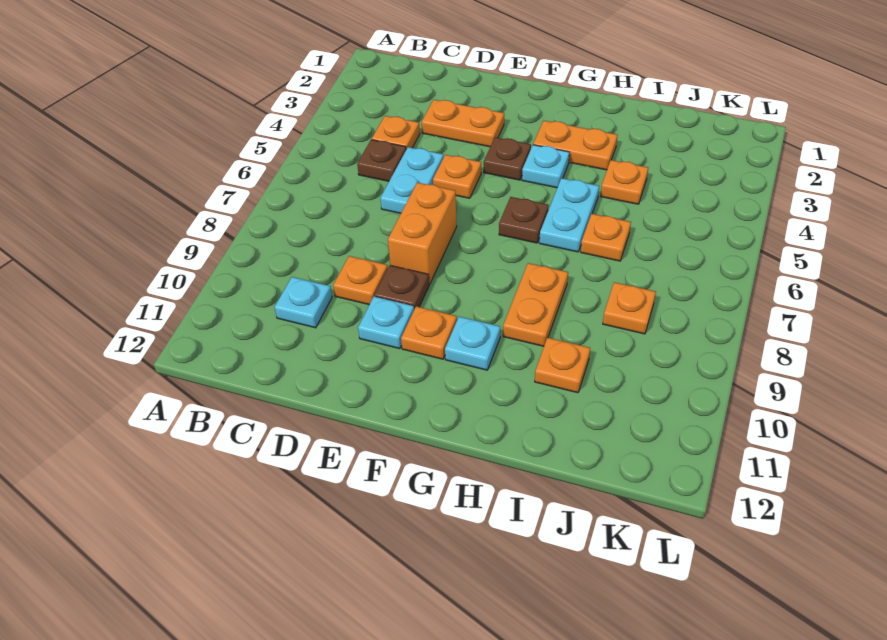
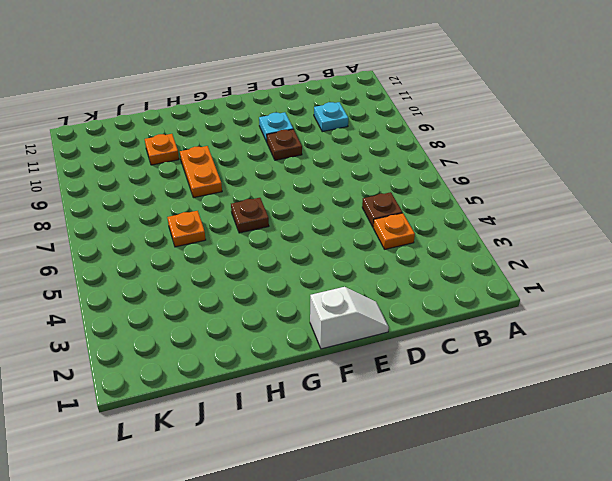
white 1x2 slope [310,287,389,349] -> none
none -> orange 1x2 plate [422,100,504,147]
none -> cyan 1x2 plate [380,147,444,213]
none -> orange 1x1 plate [333,256,388,305]

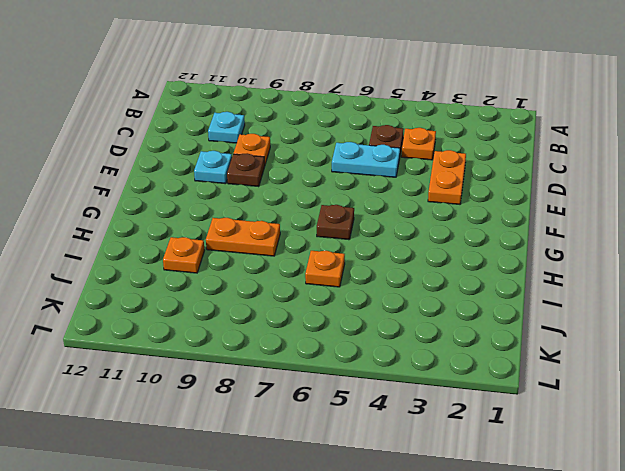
none -> orange 1x1 plate [433,155,481,198]
none -> orange 1x2 brick [388,183,457,284]
none -> brown 1x1 plate [484,137,531,180]

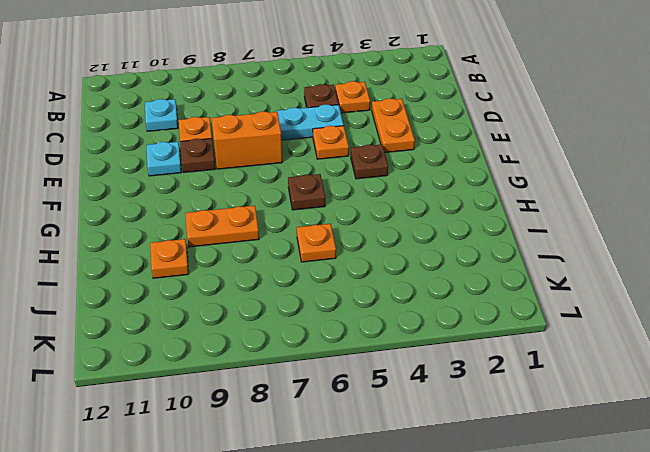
none -> orange 1x1 plate [401,306,457,359]
none -> orange 1x2 plate [533,121,618,170]
none -> cyan 1x1 plate [522,145,569,188]

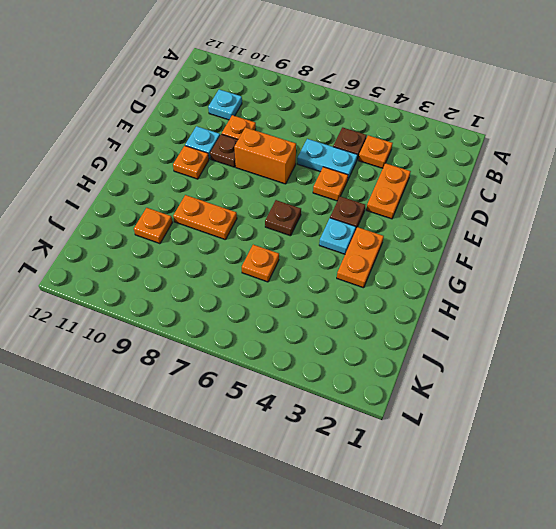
none -> cyan 1x1 plate [445,317,500,370]
none -> cyan 1x2 plate [539,178,599,252]
none -> orange 1x1 plate [601,160,648,204]

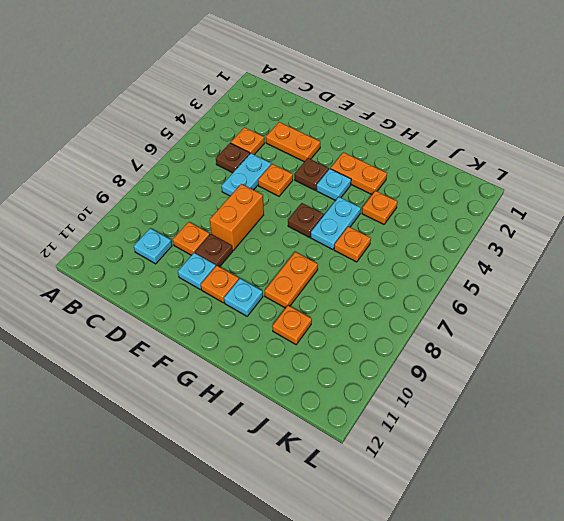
none -> orange 1x1 plate [603,282,656,334]

